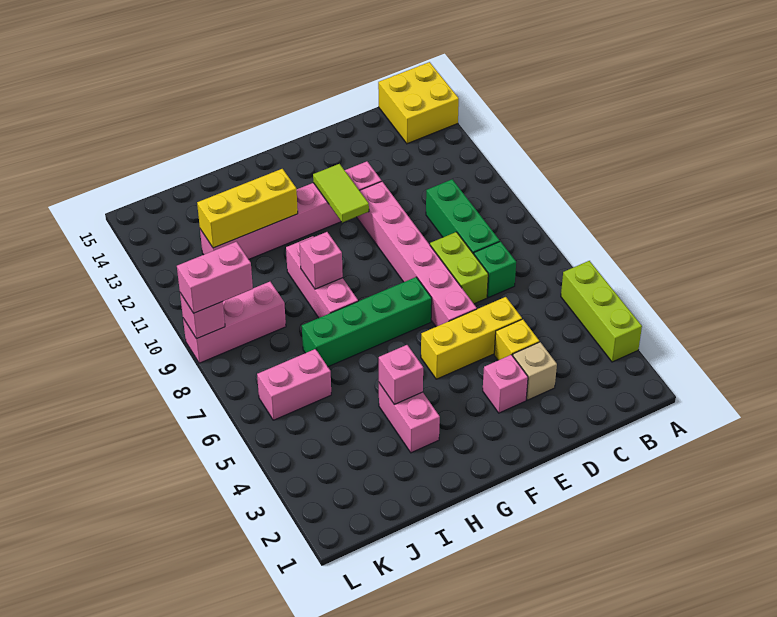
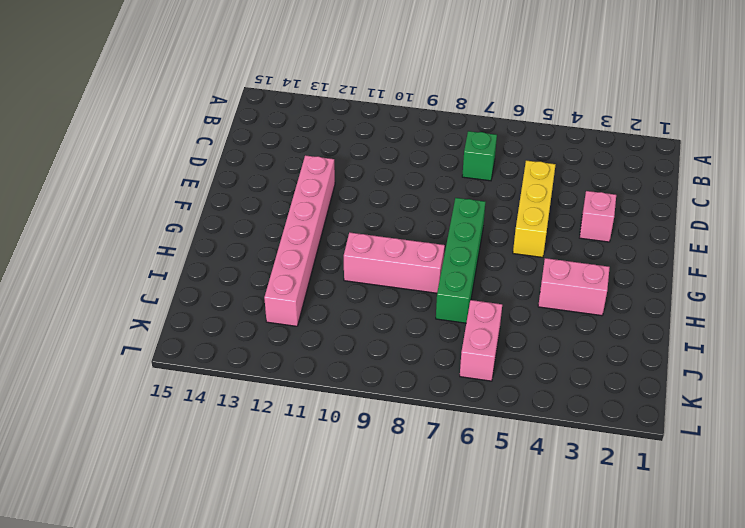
none -> lime 1x3 brick [561,261,642,362]
none -> yellow 2x2 brick [378,62,459,144]
none -> green 1x3 brick [426,179,500,254]

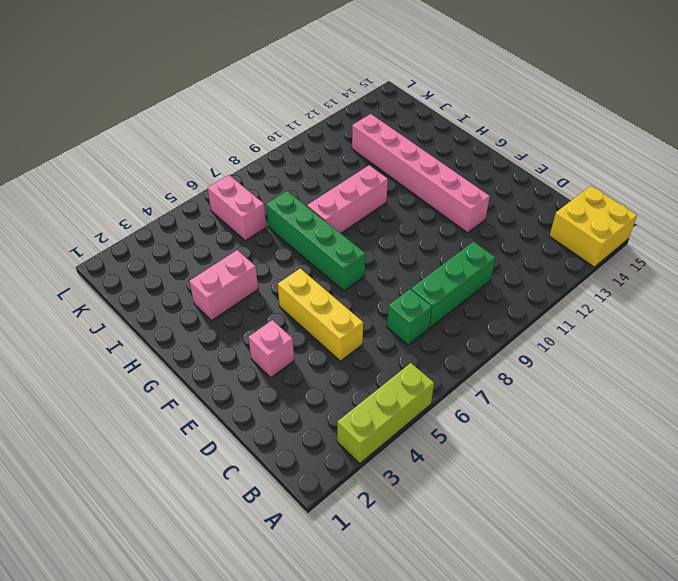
none -> tan 1x1 brick [513,342,557,400]
none -> yellow 1x1 brick [494,319,539,360]
none -> lime 1x2 brick [430,232,488,304]

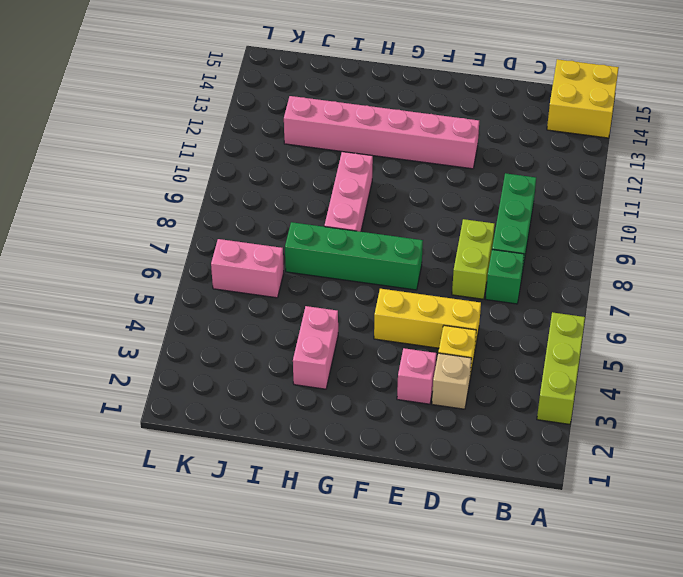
none -> pink 1x6 brick [357,182,477,327]
none -> pink 1x3 brick [183,282,286,363]
none -> lime 1x2 tile [313,164,369,223]

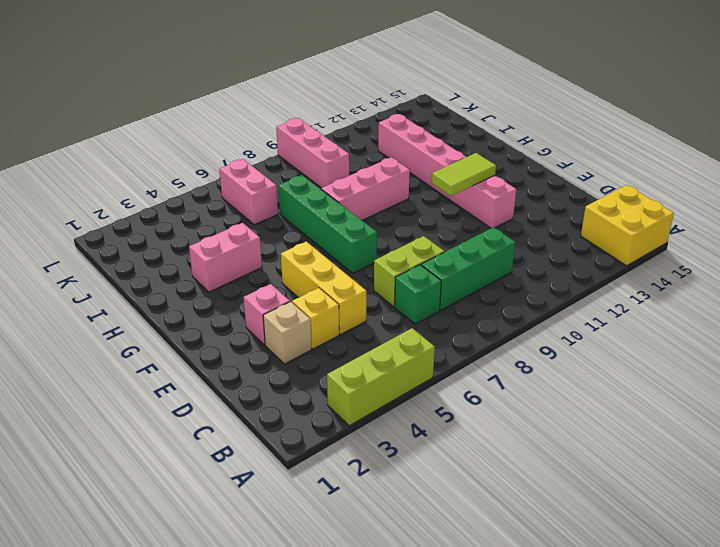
none -> pink 1x6 brick [357,182,477,327]
none -> pink 1x1 brick [379,345,423,404]
none -> pink 1x1 brick [300,232,343,289]

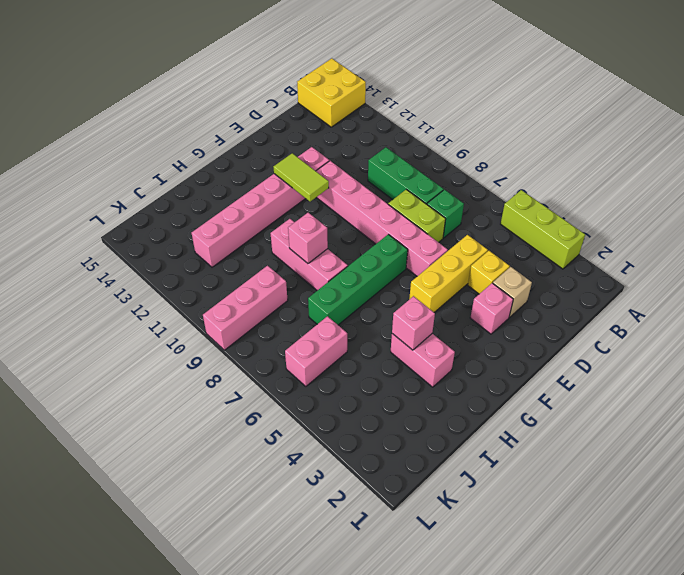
none -> yellow 1x3 brick [197,169,298,248]
none -> pink 1x1 brick [180,293,225,339]
none -> pink 1x2 brick [177,242,253,313]

